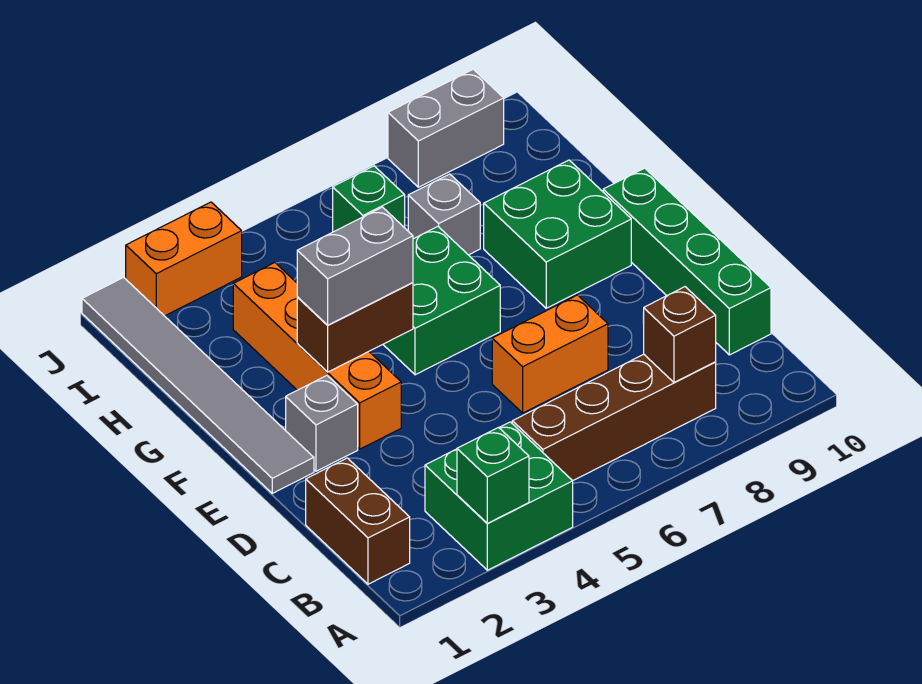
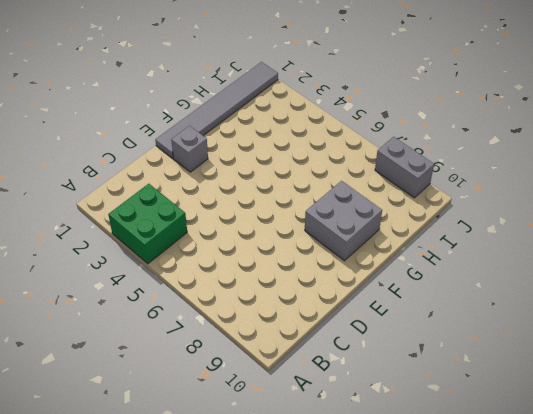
grey 2x2 brick [305,181,382,261] -> green 2x2 brick [484,160,631,308]
none -> brown 1x2 brick [306,458,410,584]
none -> brown 1x4 brick [512,354,716,481]
none -> green 1x4 brick [603,168,771,355]

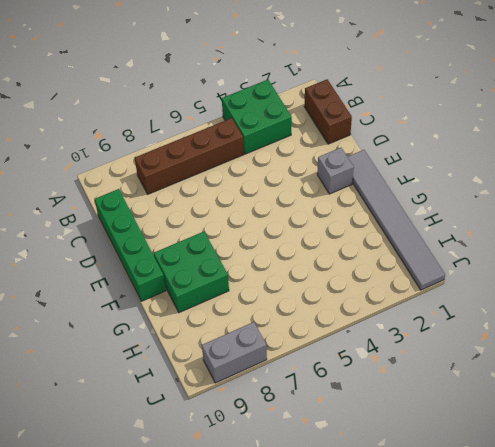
none -> orange 1x2 brick [492,295,608,413]
none -> orange 1x4 brick [233,263,401,449]
none -> green 2x2 brick [383,227,500,375]

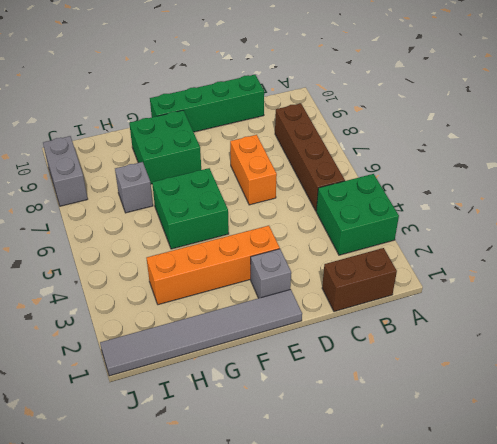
none -> green 1x1 brick [333,166,405,232]
none -> orange 1x2 brick [126,202,242,316]
none -> green 1x1 brick [457,428,529,523]

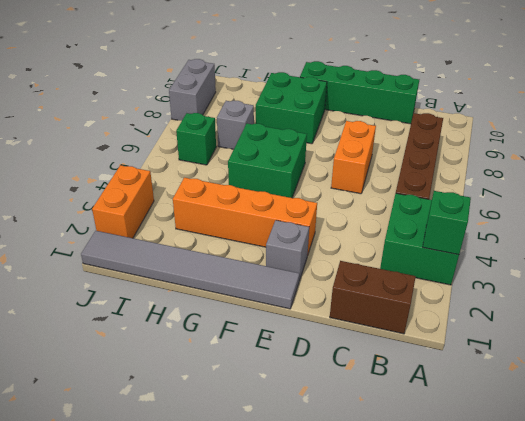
none -> brown 1x1 brick [644,287,716,382]
none -> brown 1x2 brick [297,283,413,372]
none -> grey 1x2 brick [297,207,413,325]

